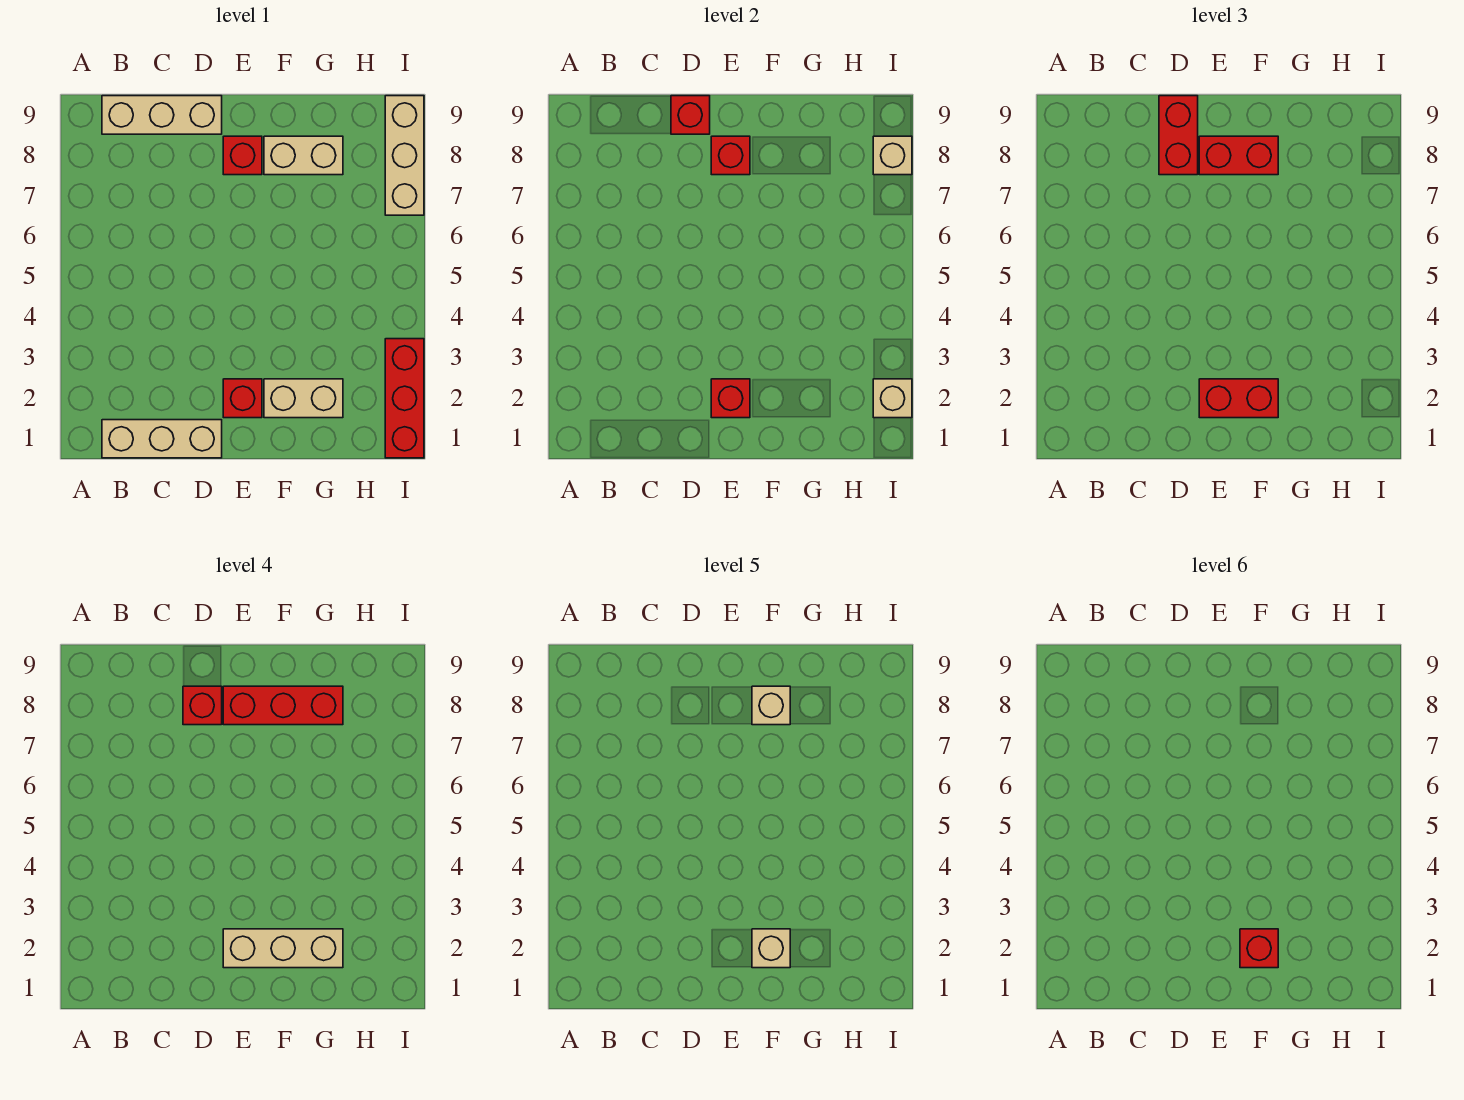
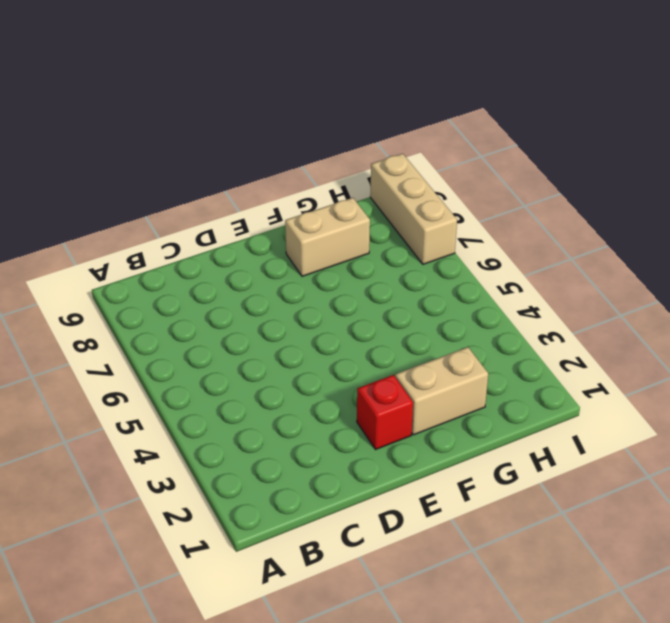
none -> tan 1x3 brick [102,420,222,458]
none -> tan 1x3 brick [102,96,222,134]
none -> red 1x1 brick [223,136,262,175]

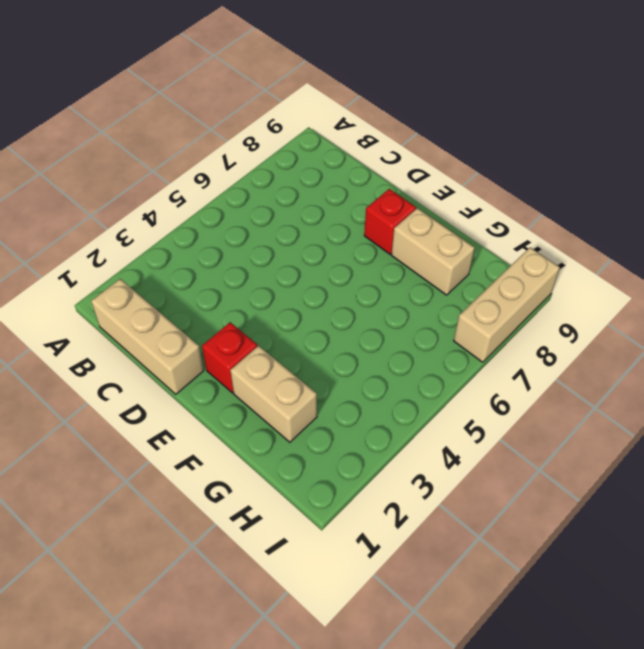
none -> tan 1x3 brick [102,96,222,134]
none -> red 1x3 brick [385,339,424,458]
none -> red 1x1 brick [671,96,710,134]

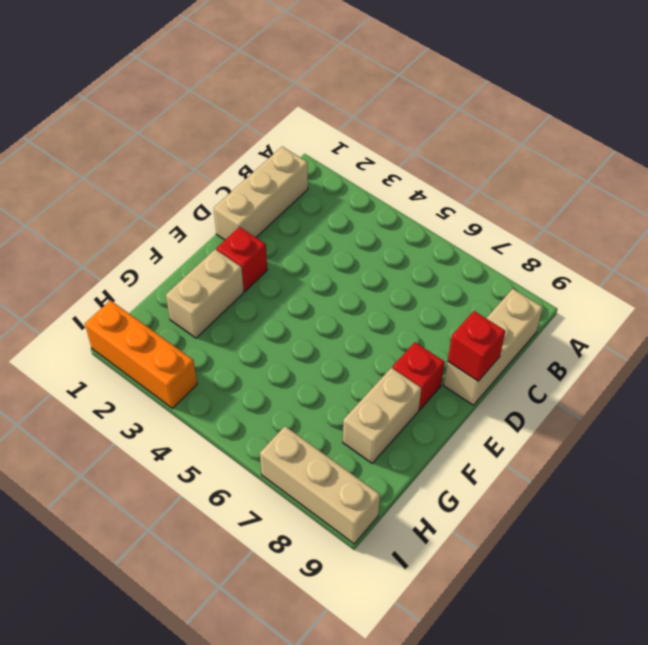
orange 1x3 brick [85,300,197,408] -> red 1x3 brick [385,339,424,458]
none -> red 1x1 brick [711,379,750,418]
none -> red 1x1 brick [711,136,750,175]
none -> tan 1x1 brick [873,379,912,418]

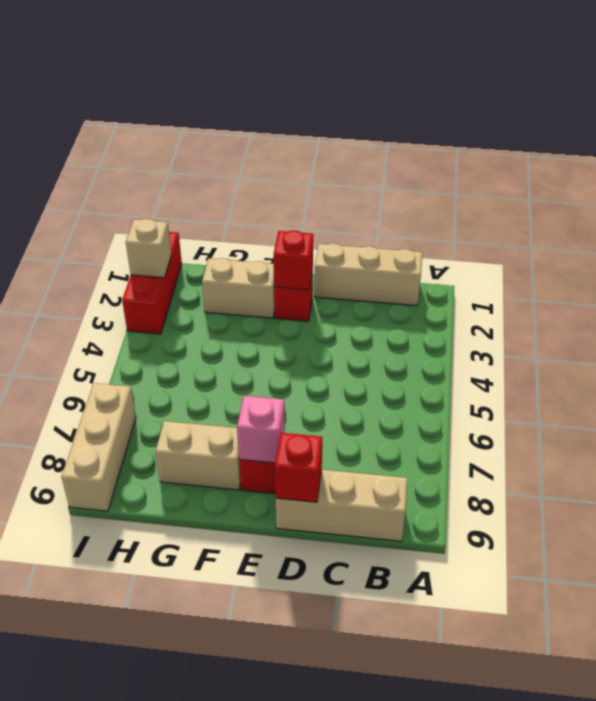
pink 1x1 brick [237,396,285,463] -> red 1x1 brick [711,136,750,175]
none -> tan 1x1 brick [873,136,912,175]
none -> red 1x2 brick [1159,96,1198,175]
none -> red 1x2 brick [1199,379,1278,418]

